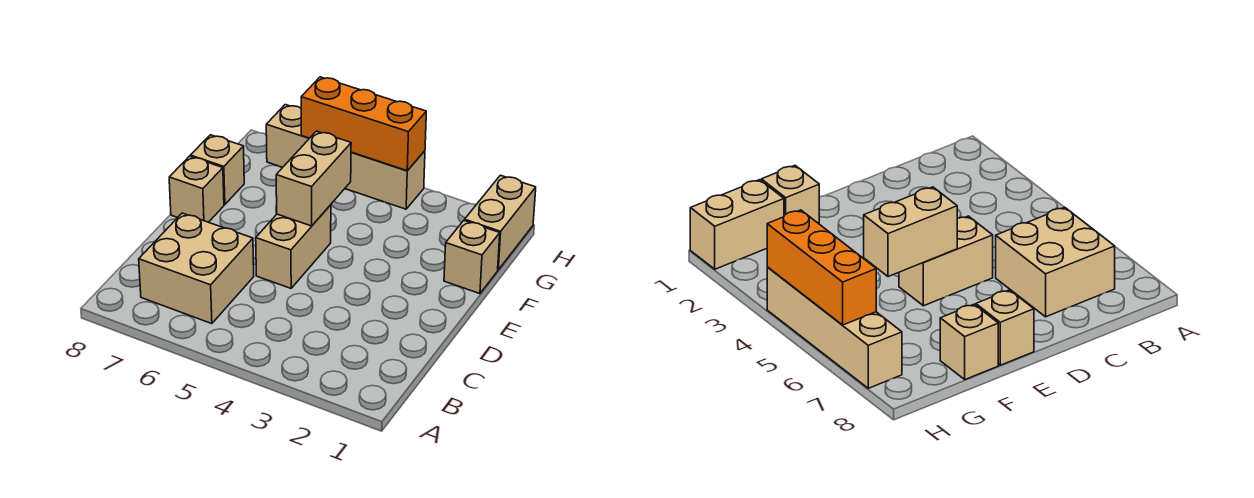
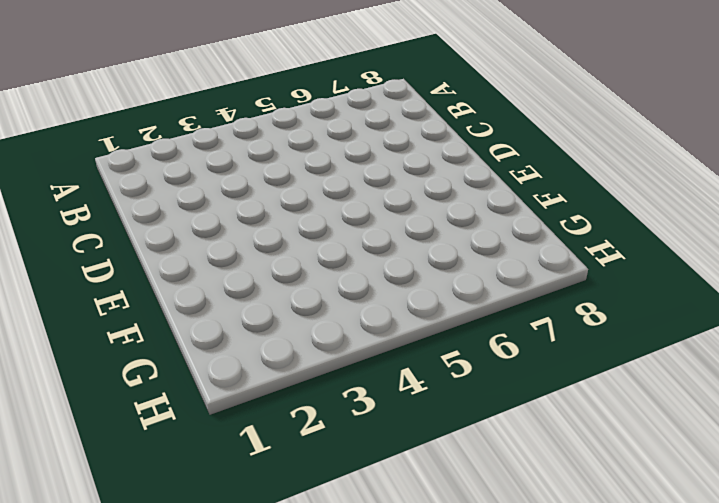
none -> tan 2x2 brick [139,213,254,324]
none -> tan 1x2 brick [256,205,331,288]

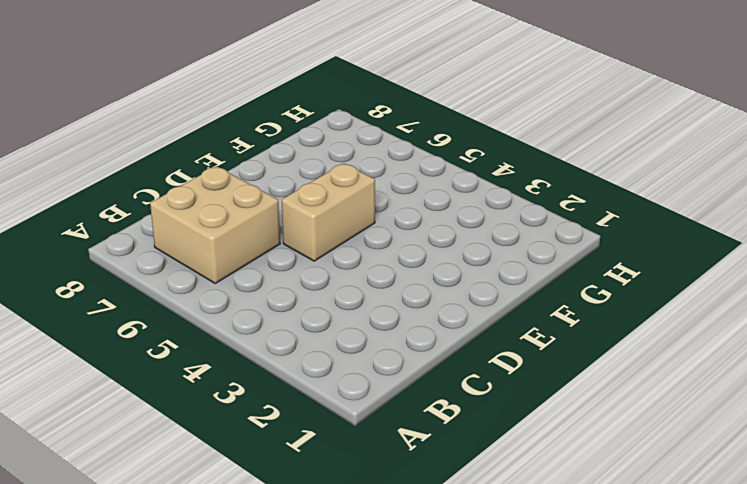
none -> tan 1x1 brick [169,156,224,222]
none -> tan 1x1 brick [444,221,500,294]

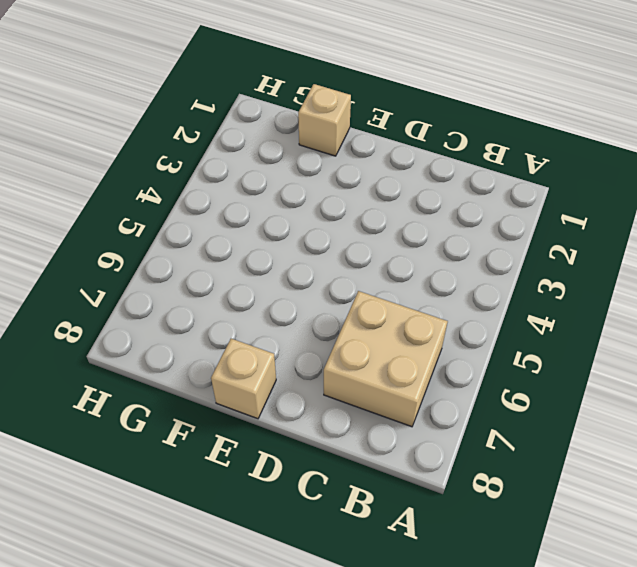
none -> tan 1x2 brick [256,205,331,288]
none -> tan 1x1 brick [190,135,244,205]

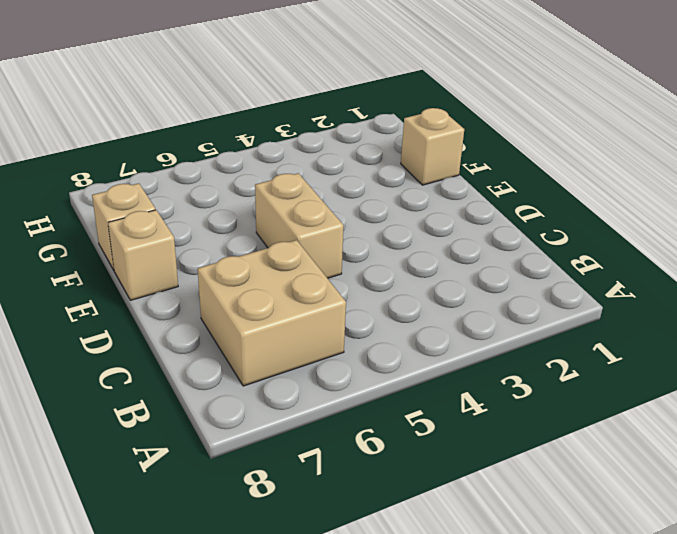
none -> tan 1x2 brick [465,175,536,270]
none -> tan 1x4 brick [266,105,425,209]

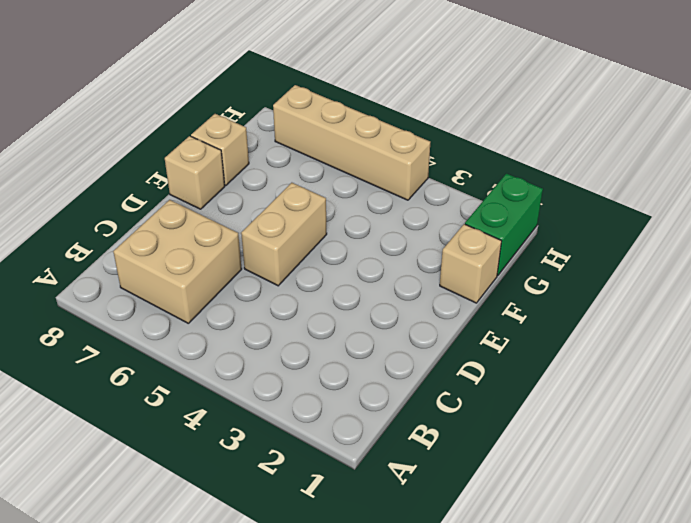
green 1x2 brick [465,174,543,276] -> tan 1x2 brick [465,175,536,270]
none -> tan 1x2 brick [276,131,351,226]
none -> orange 1x3 brick [301,77,426,171]

